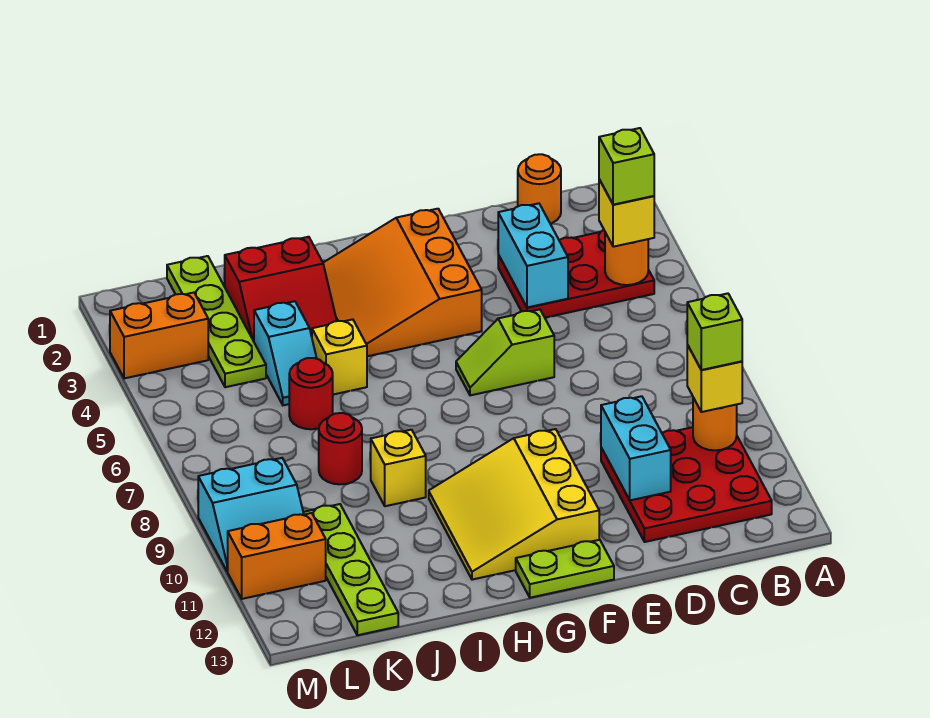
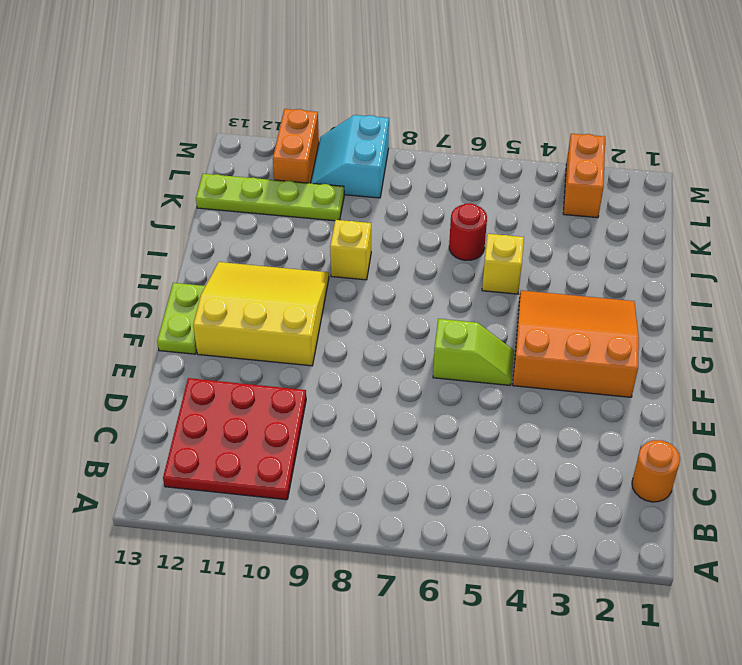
lime 1x2 slope [433,319,514,385] -> lime 1x2 slope turned to [456,309,554,395]
none -> red 2x3 plate [498,230,654,318]
none -> red 2x2 slope [225,237,337,341]
none -> cyan 1x2 slope [254,301,317,405]

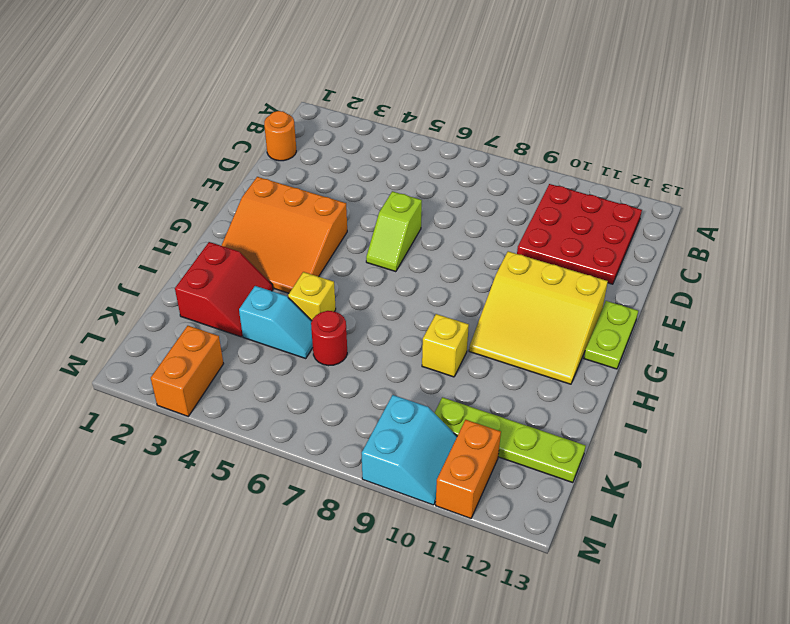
none -> red 2x3 plate [498,230,654,318]
none -> red 1x1 round brick [319,413,362,484]
none -> lime 1x4 plate [167,256,266,387]

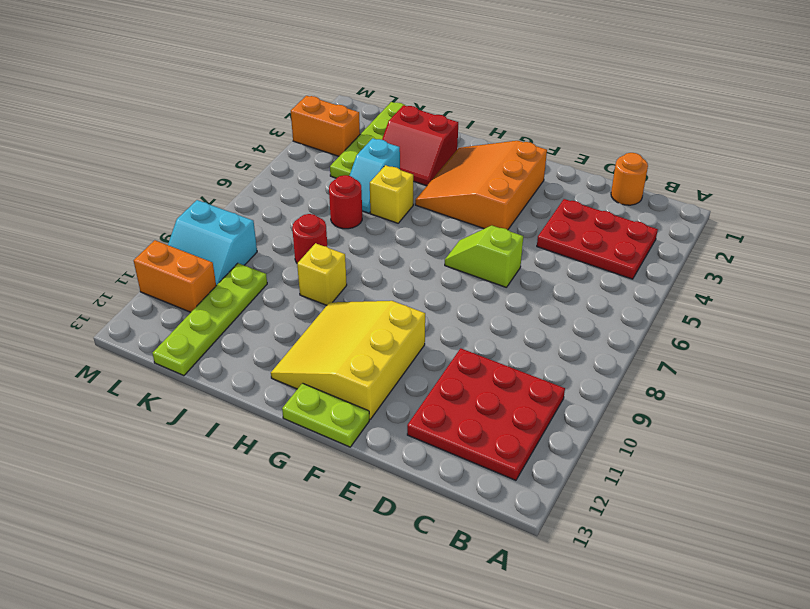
none -> orange 1x1 round brick [605,232,648,285]
none -> orange 1x1 round brick [693,398,737,450]
none -> cyan 1x2 brick [498,203,568,307]

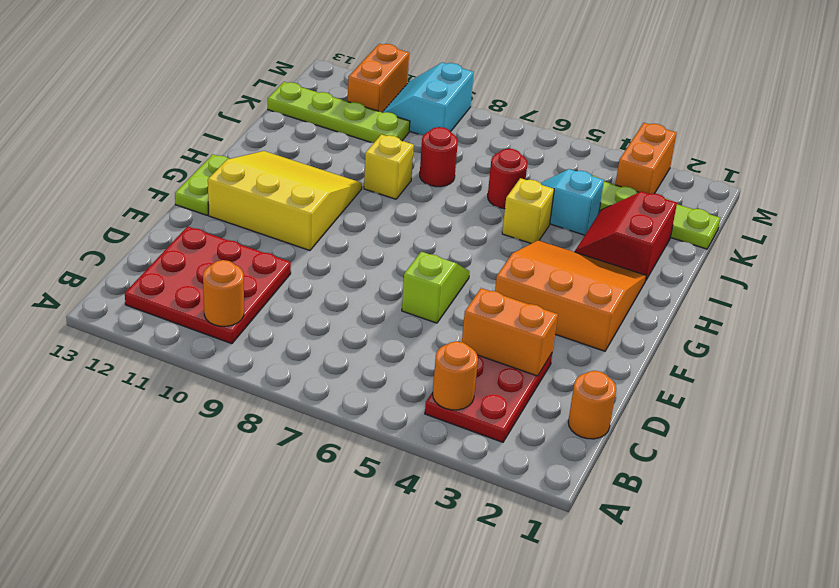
orange 1x2 brick [462,288,558,376] -> cyan 1x2 brick [498,203,568,307]
none -> cyan 1x2 brick [601,396,671,500]
none -> yellow 1x1 brick [599,179,654,247]
none -> yellow 1x1 brick [687,345,742,412]

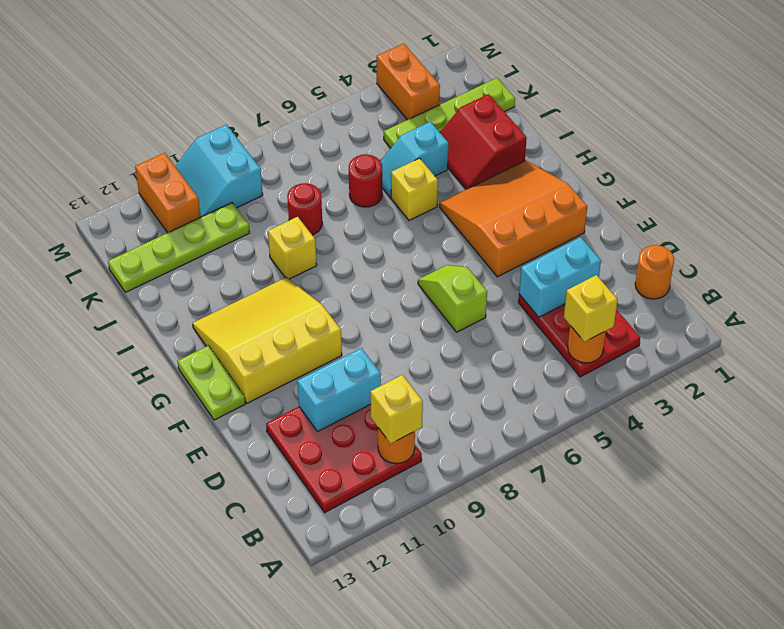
none -> lime 1x1 brick [599,128,654,205]
none -> lime 1x1 brick [687,293,742,370]

